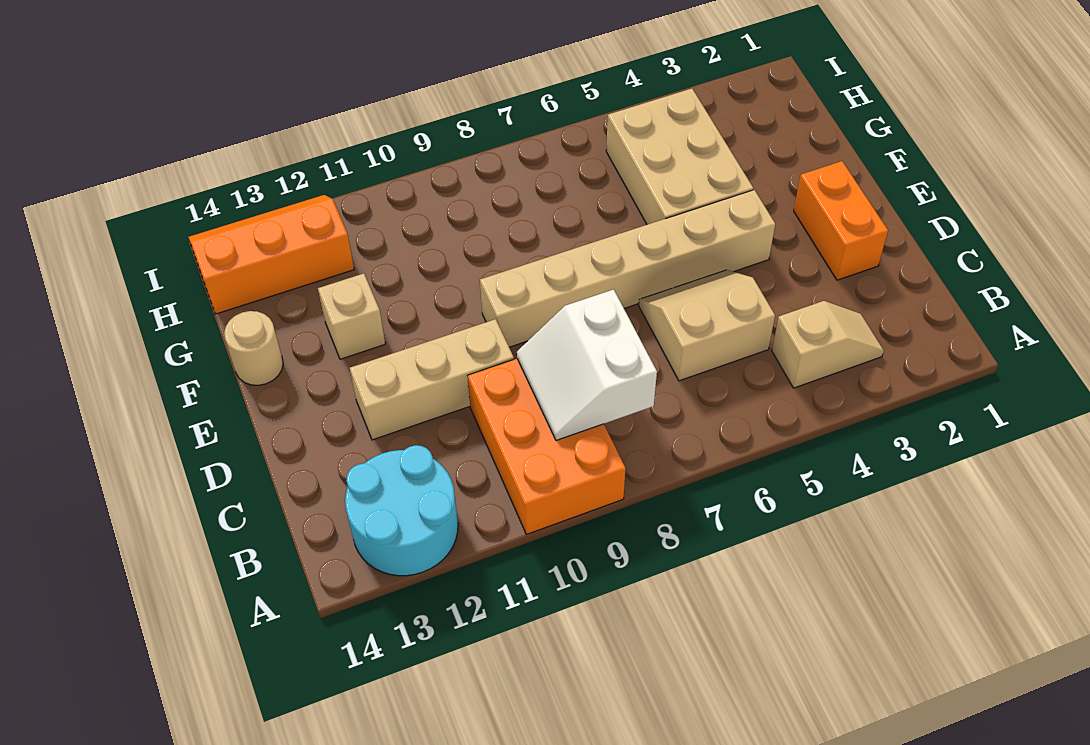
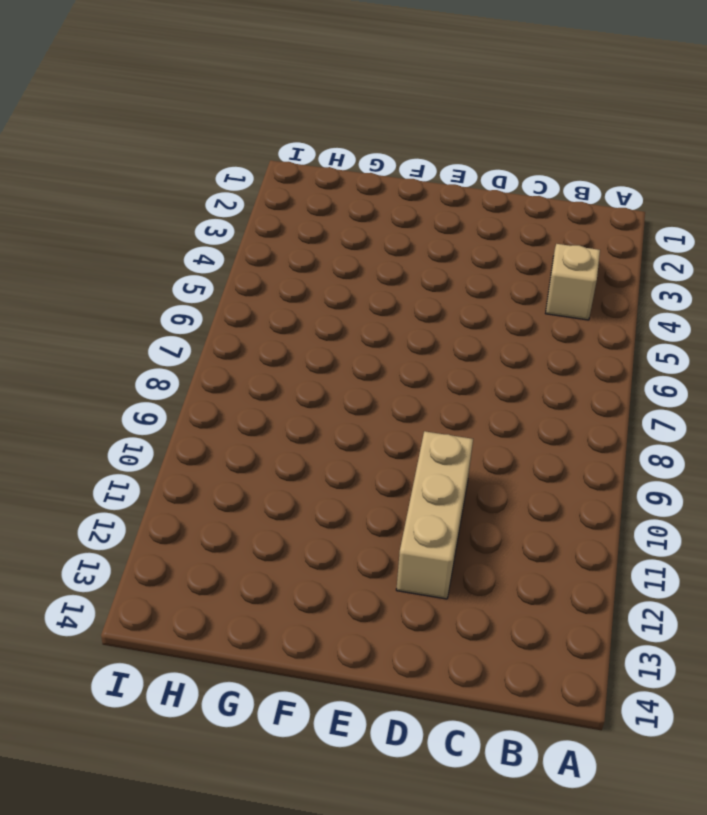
none -> orange 2x3 brick [468,359,626,534]
none -> cyan 2x2 round brick [345,445,458,576]
none -> tan 2x2 slope [639,270,775,381]

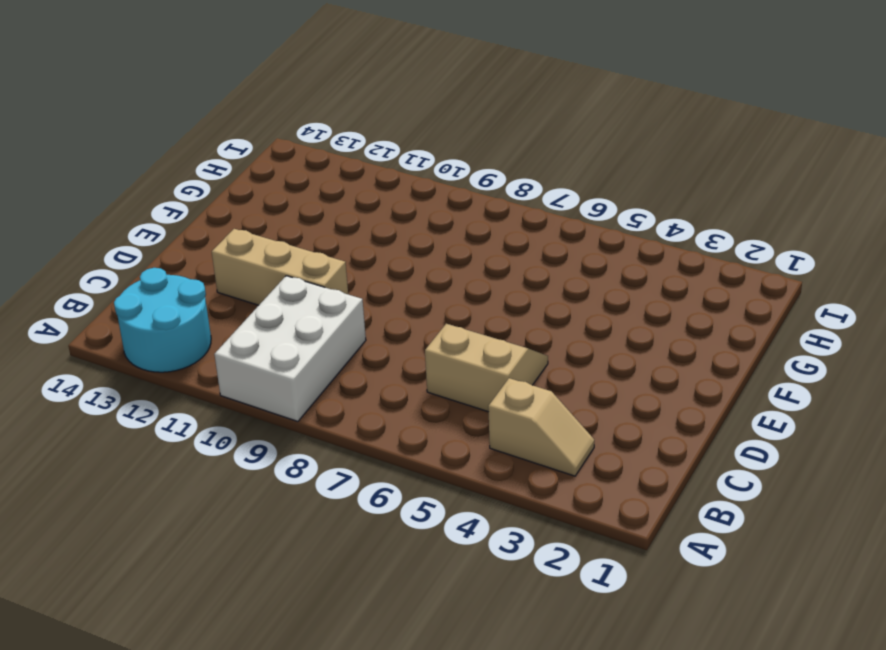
white 2x3 brick [214,276,366,421] -> orange 2x3 brick [468,359,626,534]
none -> orange 1x2 brick [794,161,888,280]
none -> tan 1x6 brick [480,190,775,347]
none -> tan 2x3 brick [606,89,753,225]

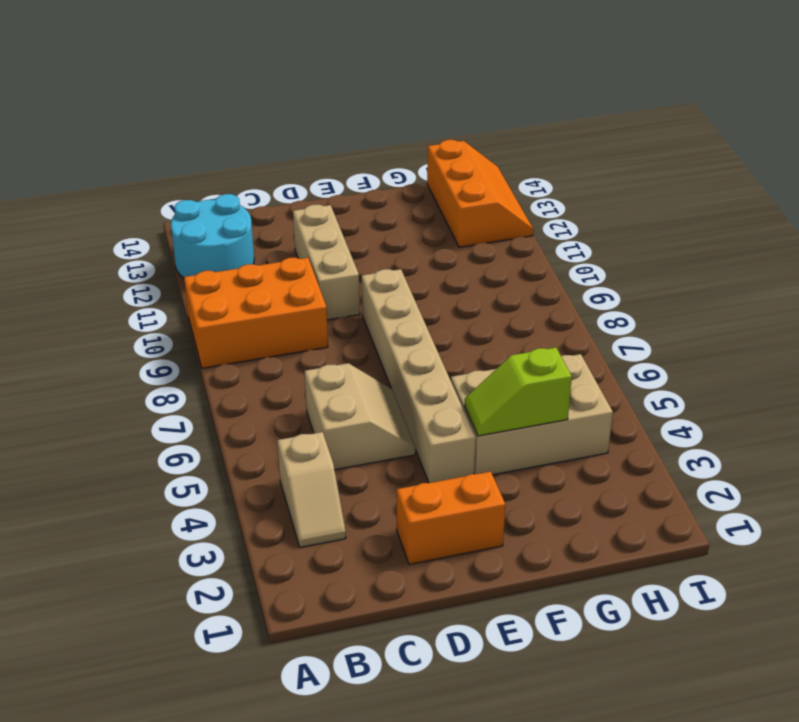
lime 1x2 slope [465,347,572,436] -> none
none -> tan 1x1 brick [318,273,385,359]
none -> tan 1x1 round brick [224,311,283,385]
none -> white 2x2 slope [517,289,657,440]

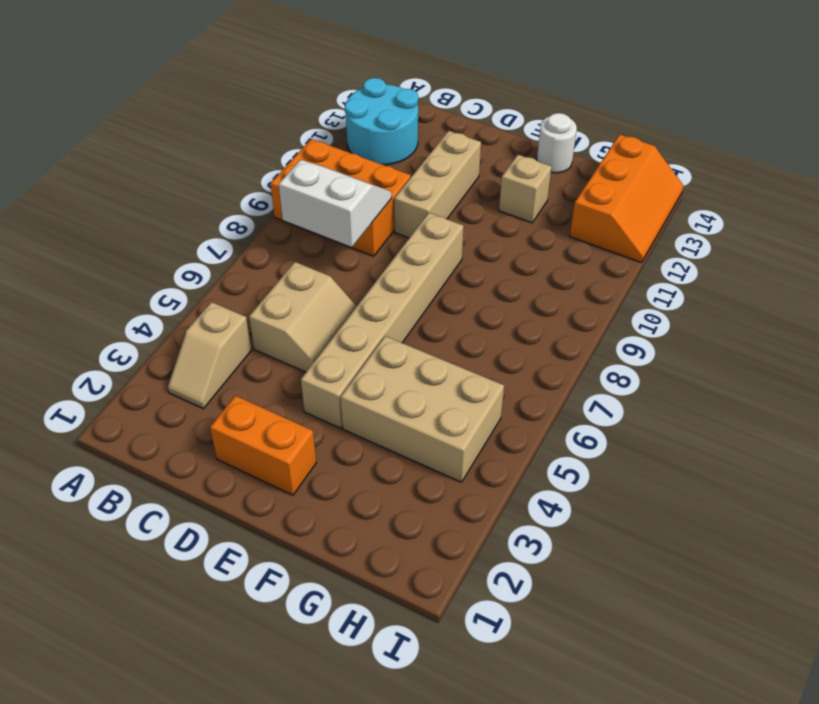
white 1x1 round brick [537,113,577,173] -> tan 1x1 round brick [224,311,283,385]

